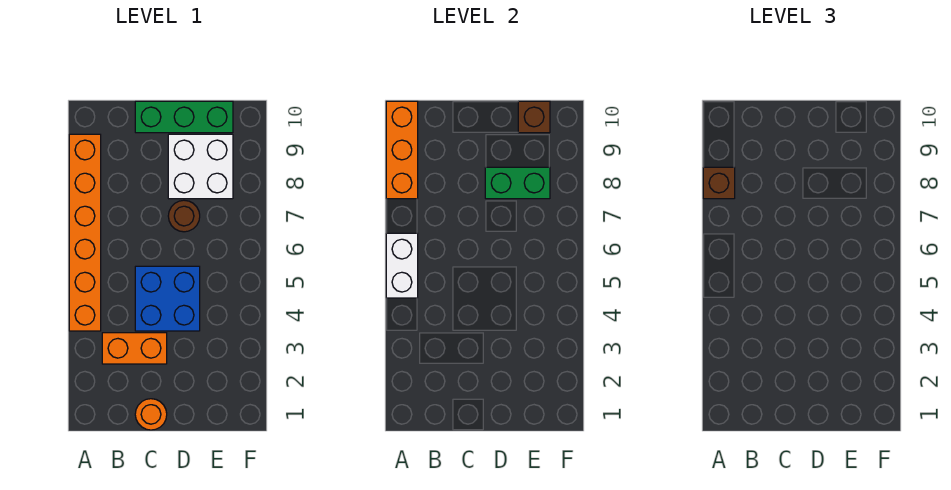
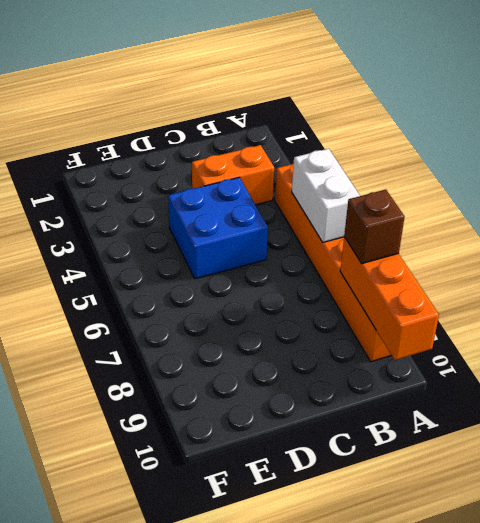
none -> orange 1x1 round brick [135,399,167,430]
none -> green 1x3 brick [135,101,233,133]
none -> brown 1x1 round brick [168,200,200,232]

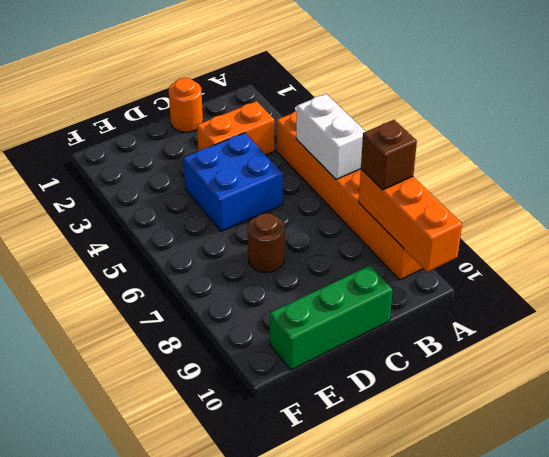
none -> white 2x2 brick [168,134,233,199]
none -> green 1x2 brick [485,167,550,199]
none -> brown 1x1 brick [518,101,550,133]

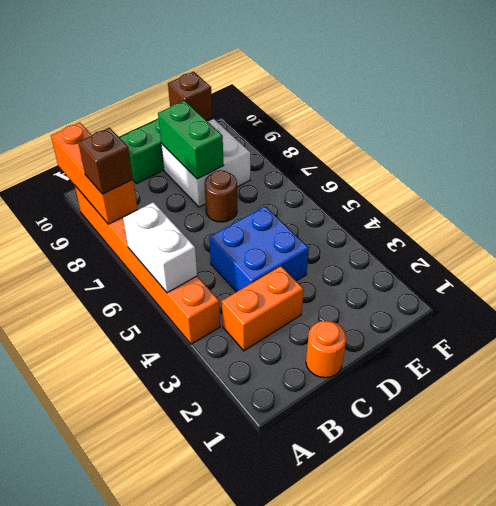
green 1x2 brick [158,101,224,179] -> green 1x2 brick turned to [485,167,550,199]

